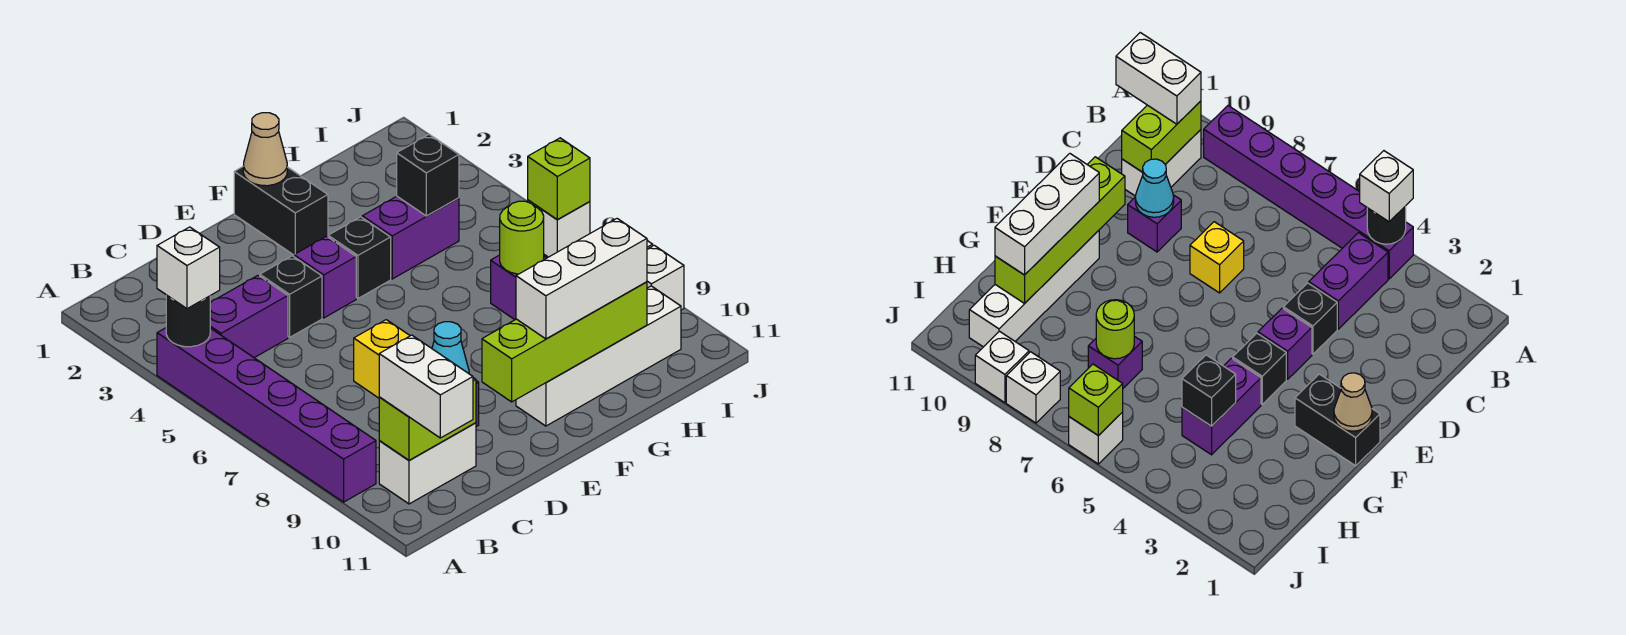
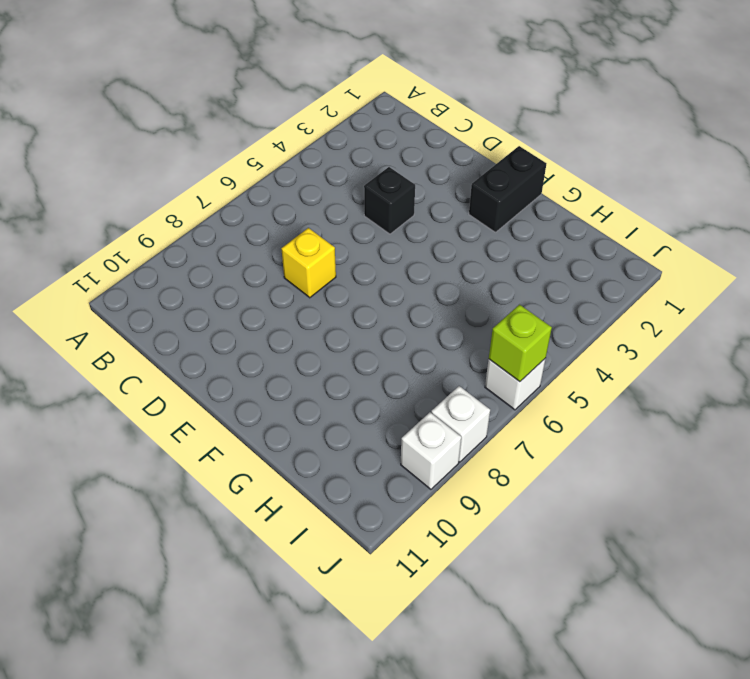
none -> purple 1x6 brick [157,328,376,502]
none -> purple 1x2 brick [210,275,288,358]
none -> white 1x2 brick [379,423,476,504]

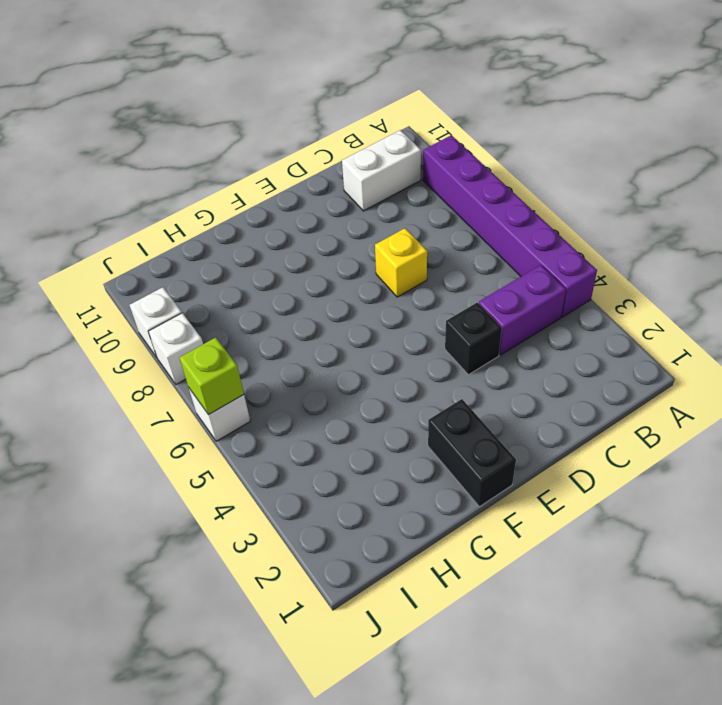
none -> purple 1x1 brick [1128,195,1181,252]
none -> purple 1x1 brick [294,236,356,318]
none -> black 1x1 brick [328,217,391,298]

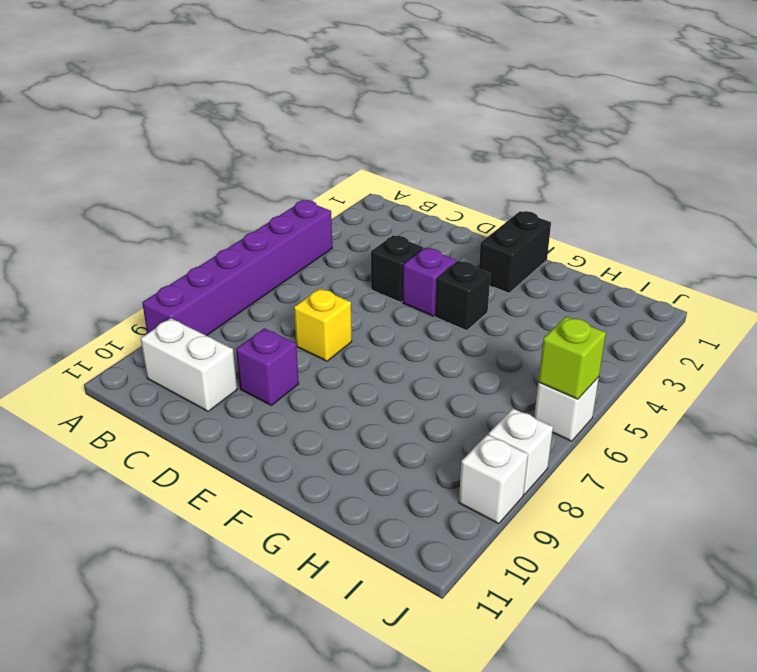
none -> purple 1x2 brick [210,275,288,358]
none -> white 1x4 brick [516,286,681,426]
none -> purple 1x2 brick [362,196,459,279]

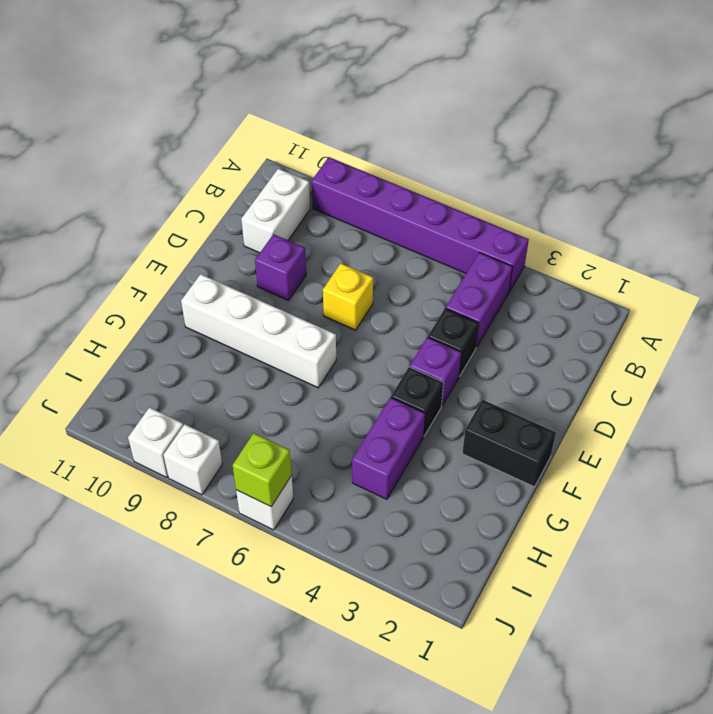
white 1x4 brick [181,274,336,388] -> white 1x4 brick turned to [516,286,681,426]
none -> purple 1x1 brick [491,255,546,320]
none -> black 1x1 round brick [166,295,210,347]
none -> lime 1x2 brick [379,378,476,460]

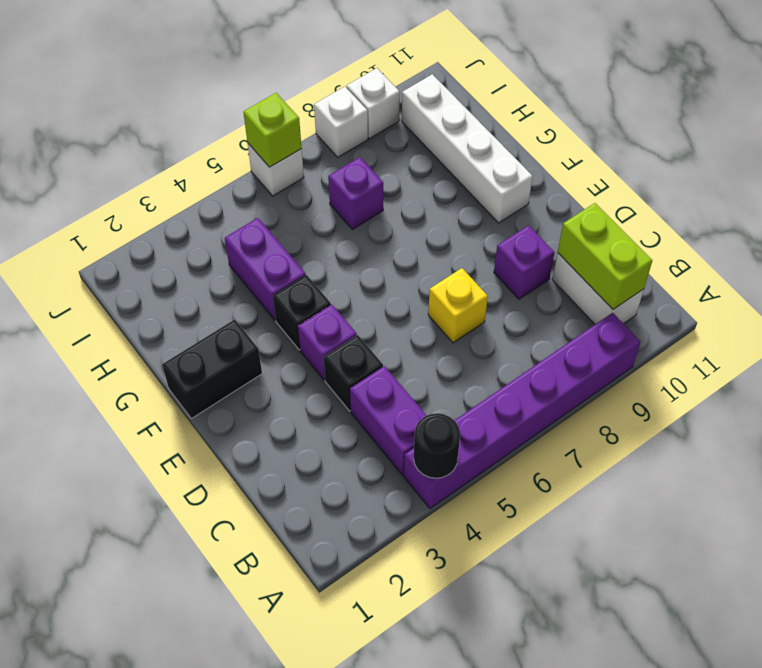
none -> cyan 1x1 cone [432,322,469,374]
none -> lime 1x4 brick [482,282,647,402]
none -> tan 1x1 cone [243,113,287,186]

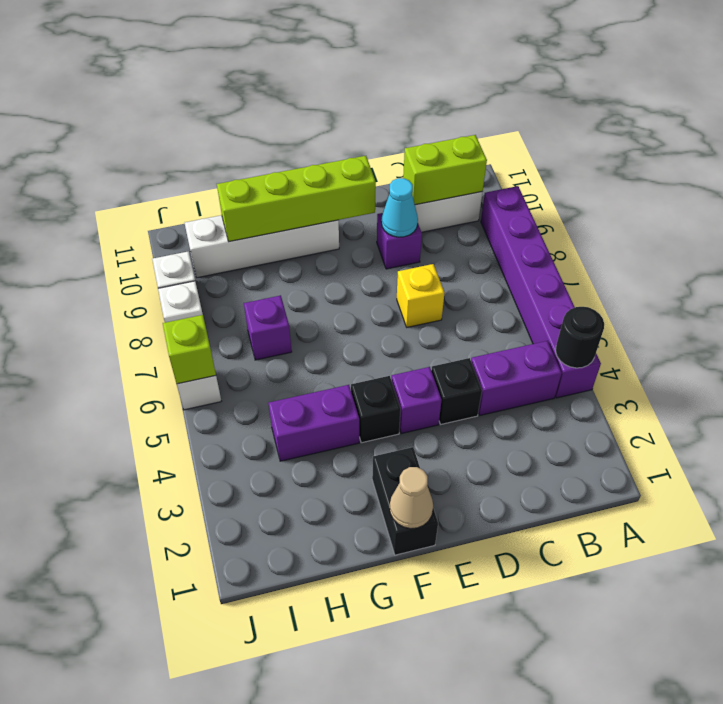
none -> black 1x1 brick [397,134,459,216]
none -> lime 1x1 round brick [500,201,544,274]
none -> white 1x1 brick [157,227,220,309]

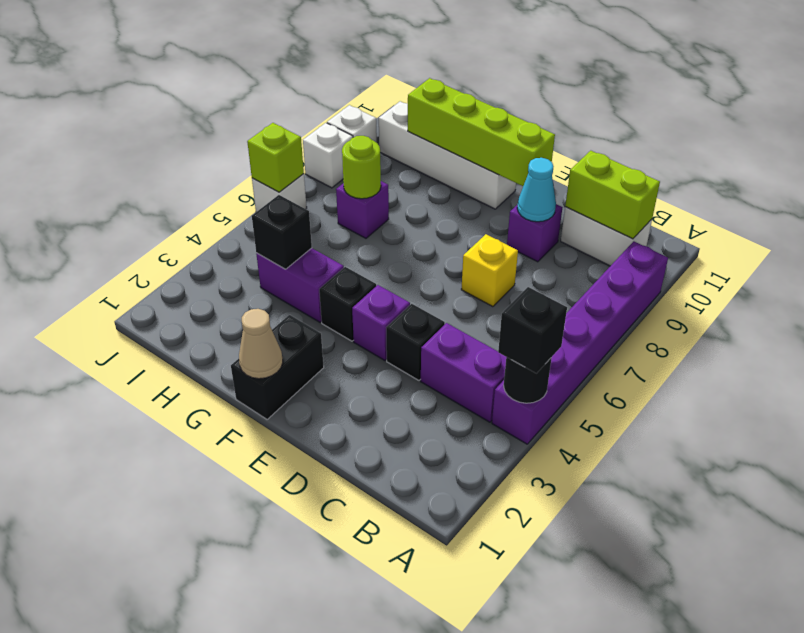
black 1x1 brick [498,287,567,373] -> white 1x1 brick [157,227,220,309]
none -> white 1x2 brick [379,335,473,438]
none -> white 1x3 brick [516,219,647,339]

